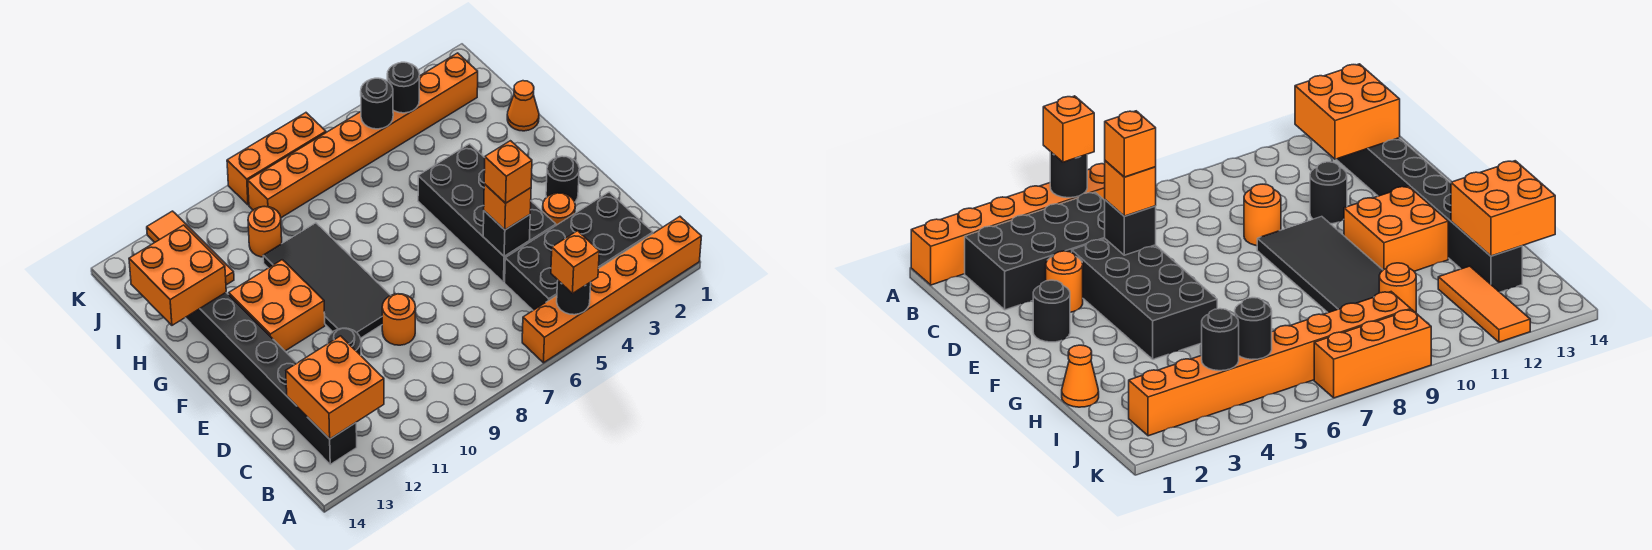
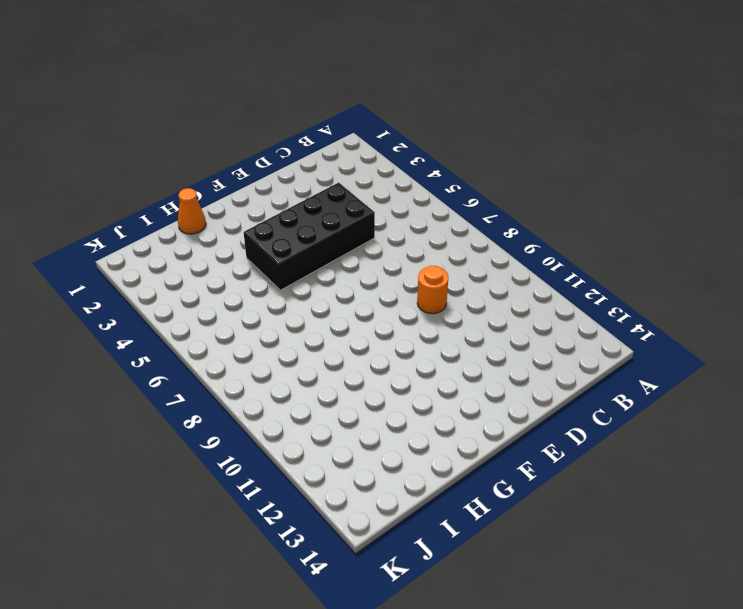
none -> orange 1x6 brick [522,217,701,363]
none -> black 2x4 brick [505,192,653,310]
none -> black 1x8 brick [185,293,357,464]

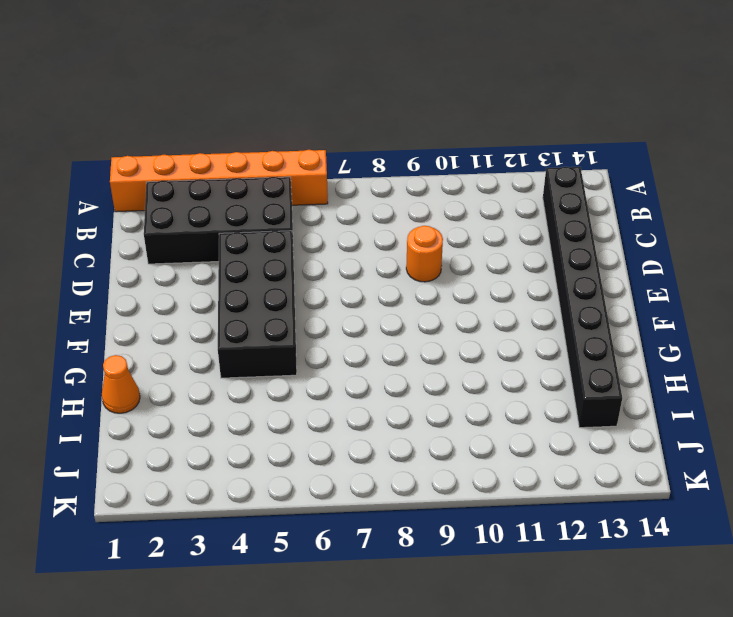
none -> orange 1x1 round brick [543,193,575,225]
none -> black 1x1 round brick [327,328,361,355]
none -> black 1x1 round brick [546,156,579,202]

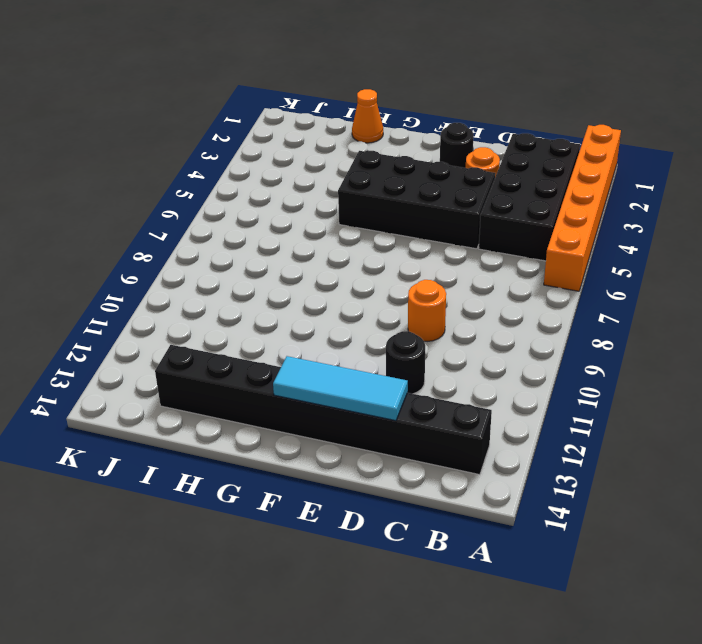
cyan 1x3 tile [273,356,408,421] -> none
none -> black 2x4 tile [263,223,391,338]
none -> orange 2x2 brick [229,260,325,351]
none -> orange 1x1 round brick [248,207,282,257]

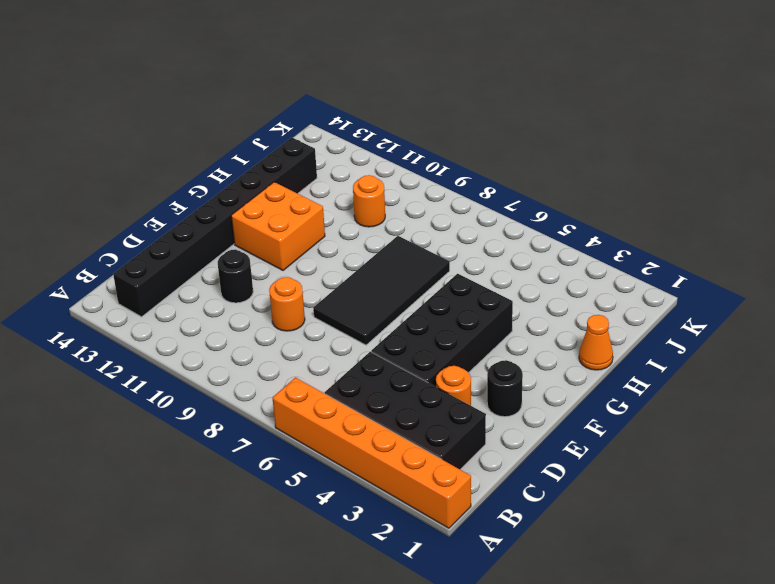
black 2x4 tile [313,236,450,345] -> black 2x4 tile moved to [263,223,391,338]
none -> orange 1x3 tile [147,211,234,285]
none -> orange 1x8 brick [248,53,478,218]
none -> orange 1x3 brick [227,113,326,205]

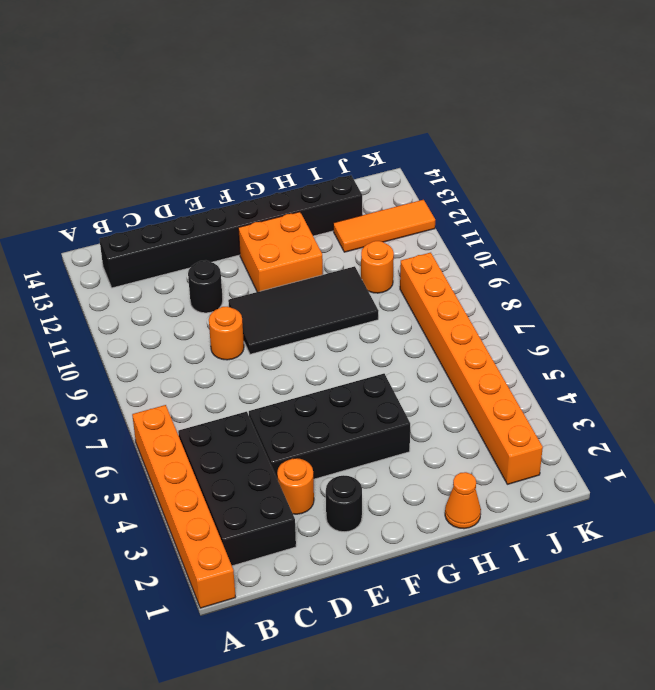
none -> orange 1x3 brick [227,113,326,205]
none -> black 1x1 round brick [557,281,591,315]
none -> orange 2x2 brick [286,336,384,439]

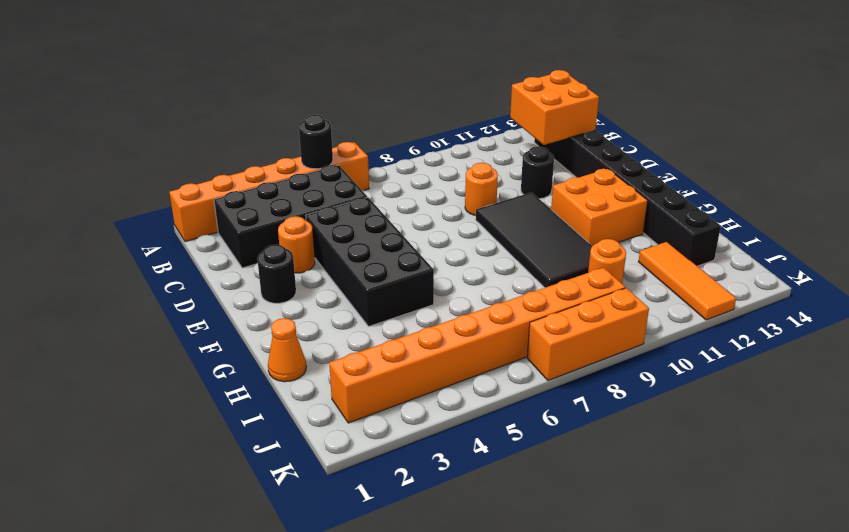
none -> black 1x1 brick [483,211,530,256]
none -> orange 2x2 brick [129,225,226,325]
none -> black 1x1 round brick [387,62,419,113]

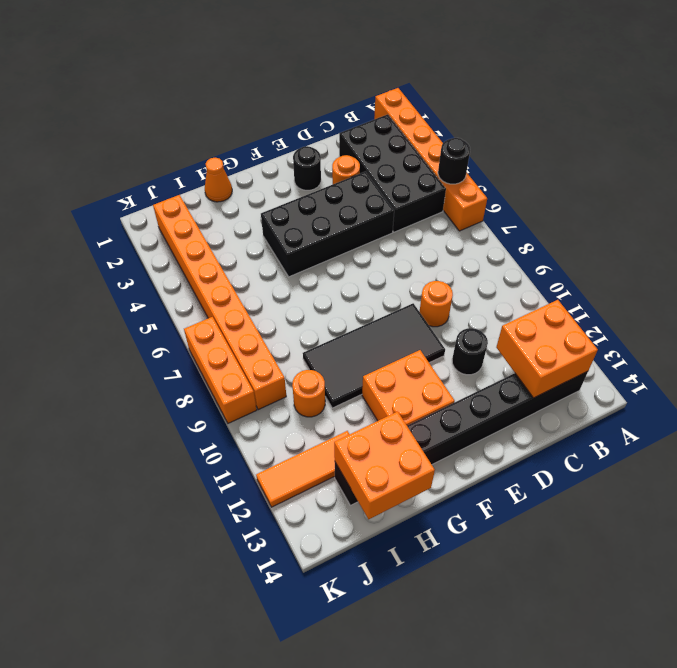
none -> black 1x1 brick [483,211,530,256]
none -> black 1x1 round brick [387,62,419,113]
none -> black 1x1 round brick [361,78,393,129]

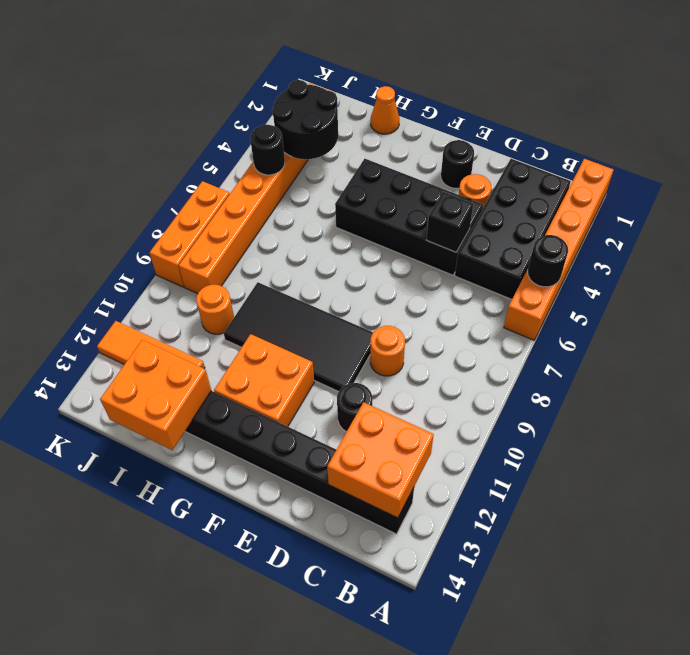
black 2x2 round brick [272,80,338,159] -> black 1x1 round brick [387,62,419,113]
none -> orange 1x1 brick [551,231,599,293]
none -> orange 1x1 brick [484,184,531,230]
none -> orange 1x1 brick [484,141,532,203]

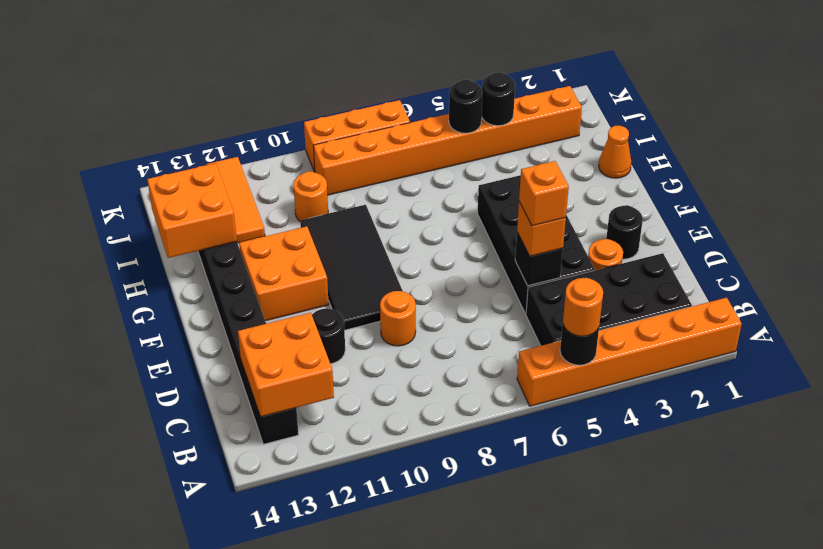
orange 1x1 round brick [563,278,603,336] -> orange 1x1 brick [551,231,599,293]

